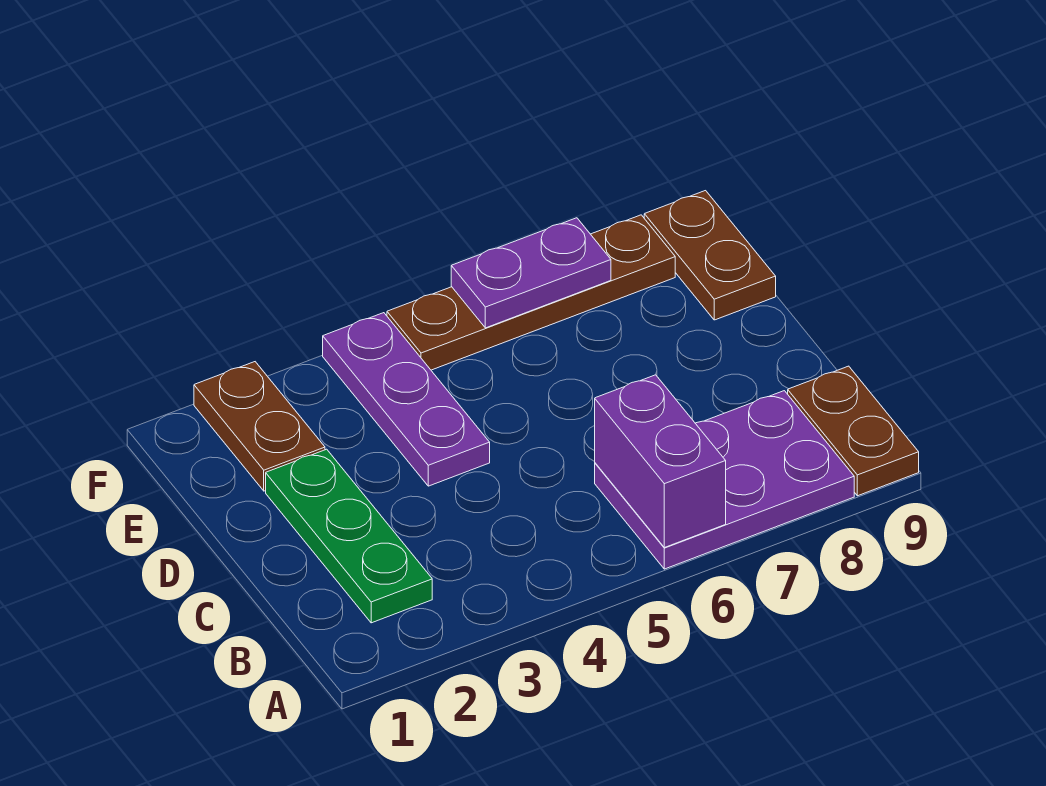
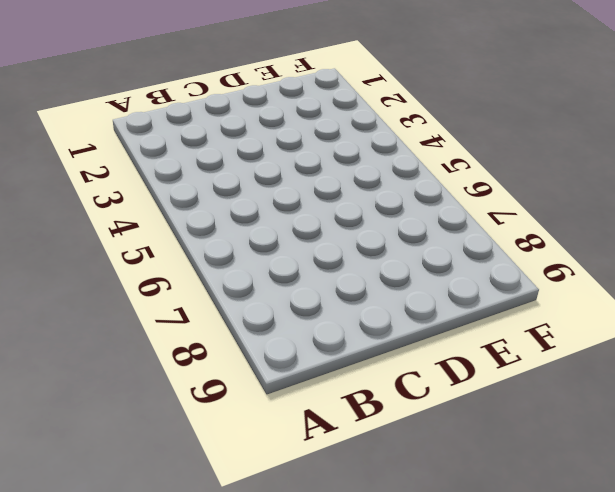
none -> purple 2x3 plate [595,391,854,569]
none -> brown 1x2 plate [788,366,919,496]

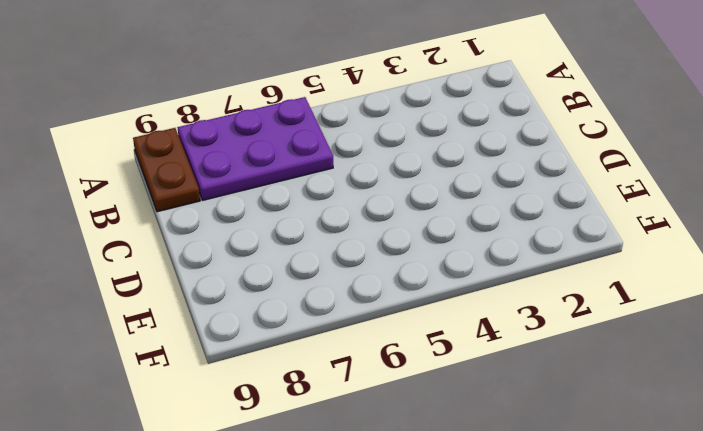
none -> green 1x3 plate [266,449,432,623]
none -> purple 1x3 plate [323,313,490,486]

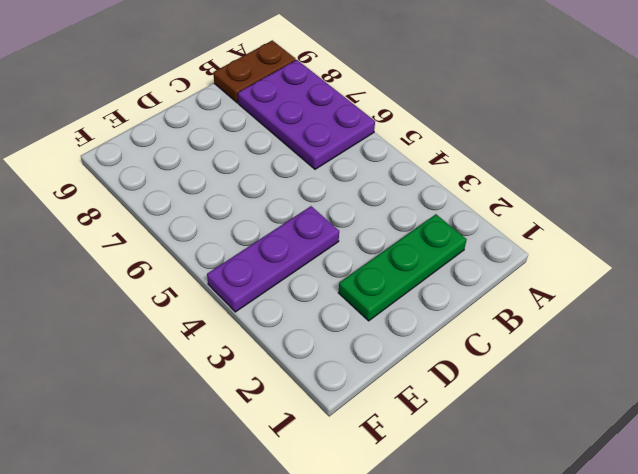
none -> brown 1x2 plate [194,362,325,491]
none -> brown 1x2 plate [644,191,776,320]

